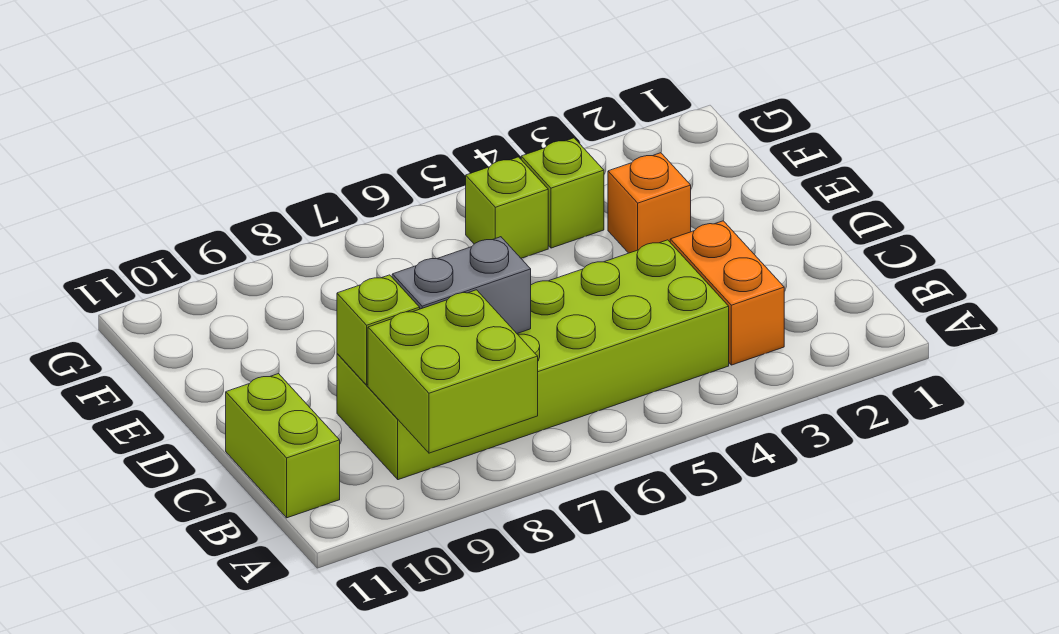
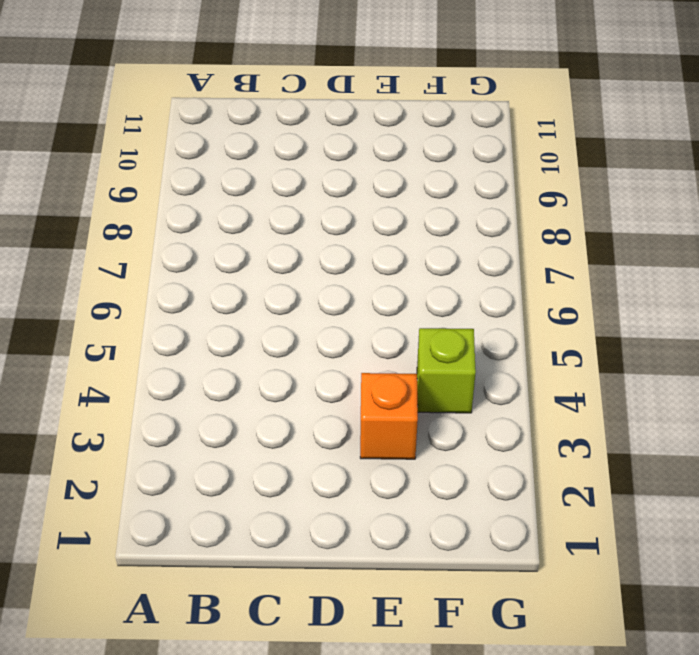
none -> orange 1x2 brick [670,221,784,365]
none -> lime 2x6 brick [337,240,729,480]

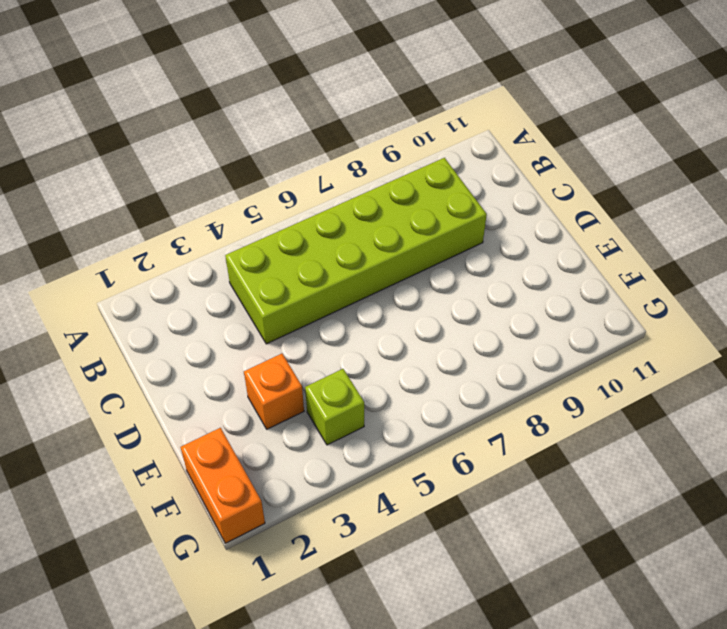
orange 1x2 brick [180,428,265,543] -> orange 1x2 brick moved to [670,221,784,365]
none -> lime 1x2 brick [226,374,340,518]
none -> lime 1x1 brick [466,157,548,258]

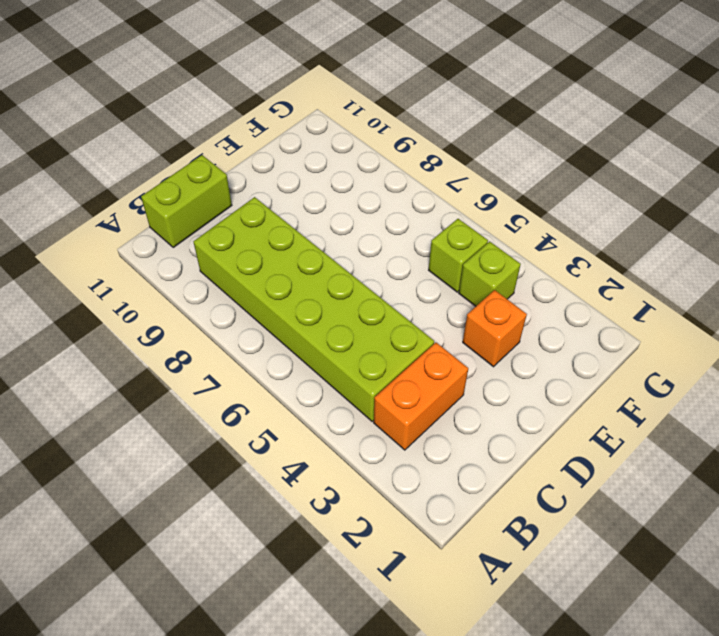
none -> lime 2x2 brick [368,290,538,453]
none -> grey 1x2 brick [392,237,531,333]

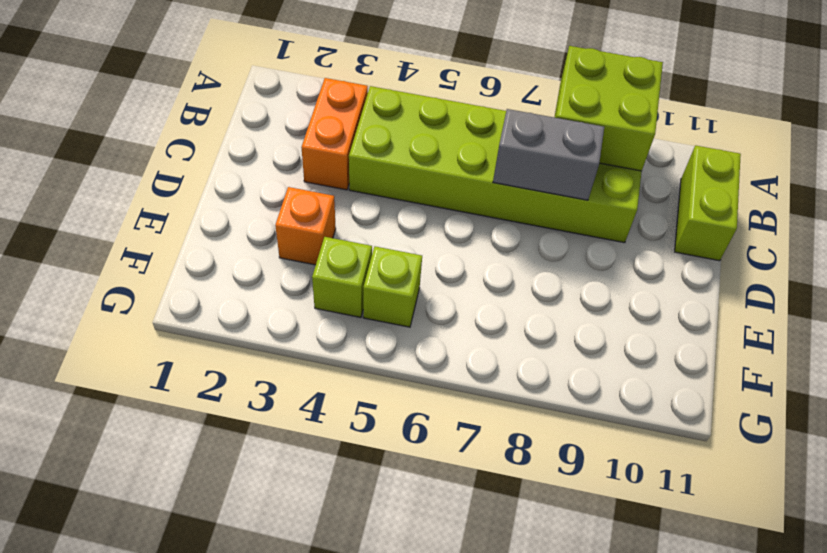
none -> lime 1x1 brick [337,275,420,385]

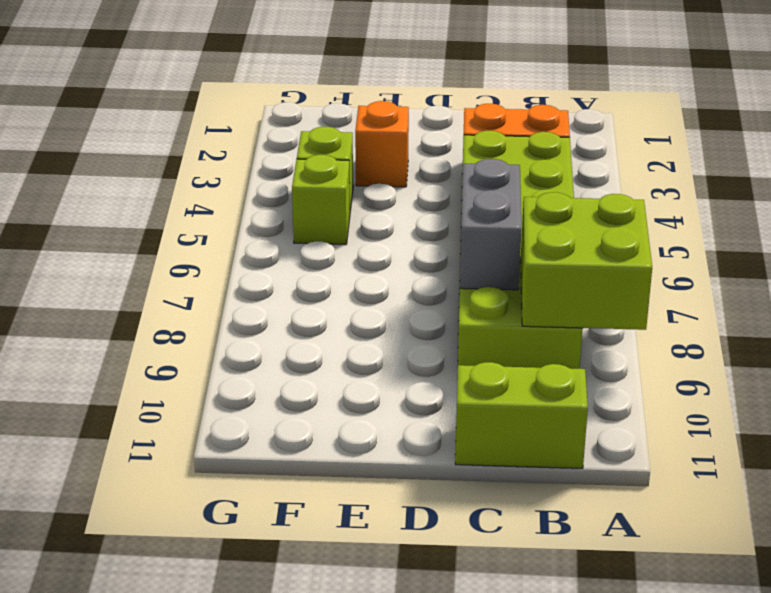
none -> lime 1x1 brick [337,275,420,385]

